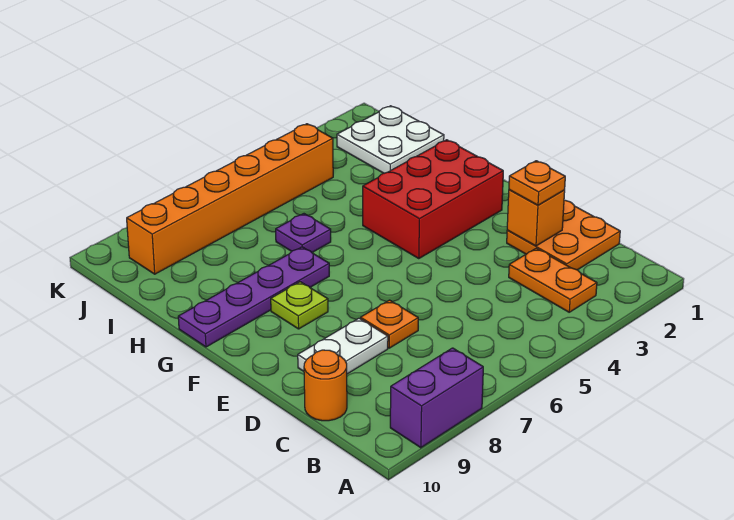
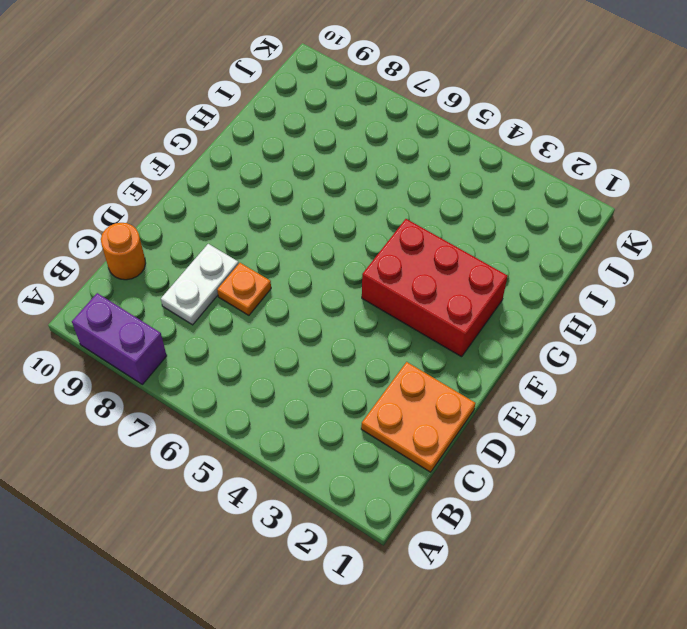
white 1x2 plate [161,244,239,325] -> white 1x2 plate turned to [298,318,388,374]
none -> orange 1x2 plate [509,248,597,312]
none -> lime 1x1 plate [271,282,328,329]
none -> purple 1x4 plate [178,247,329,347]

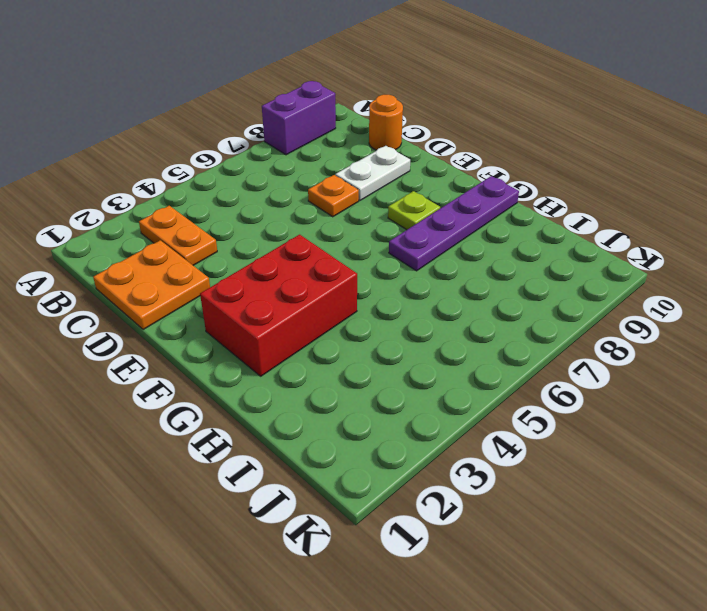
none -> purple 1x1 plate [276,214,331,252]
none -> white 2x2 plate [337,106,444,173]
none -> orange 1x6 brick [127,124,333,274]

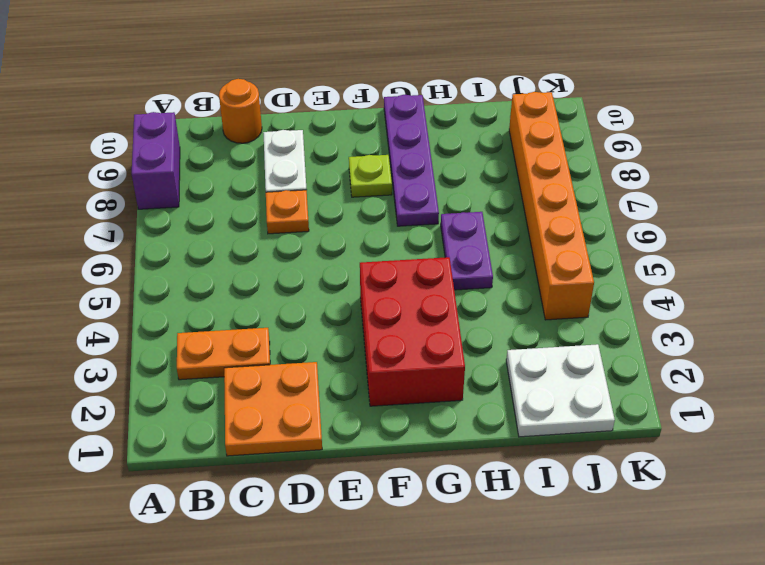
purple 1x2 plate [441,212,493,290] -> purple 1x1 plate [276,214,331,252]
none -> orange 1x1 brick [507,190,565,246]
none -> orange 1x1 plate [509,161,565,205]

